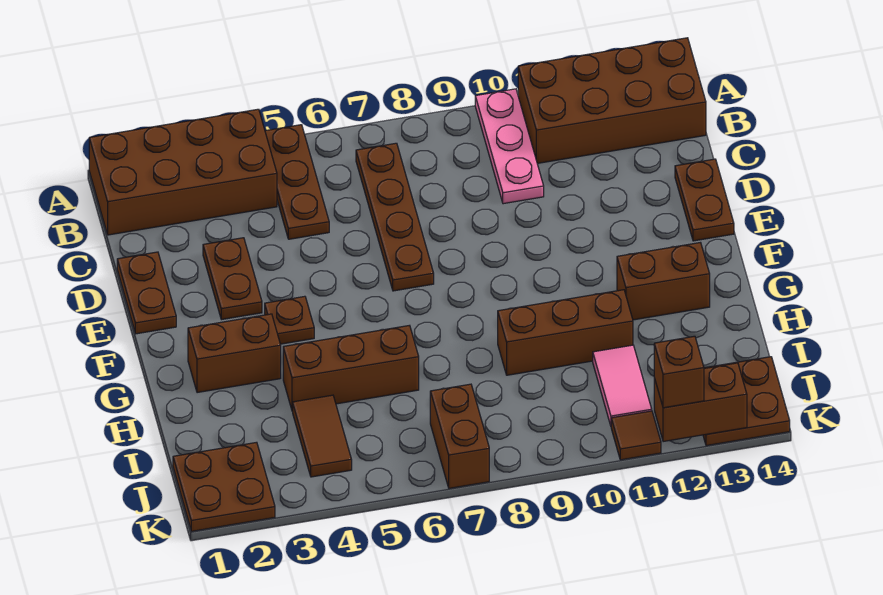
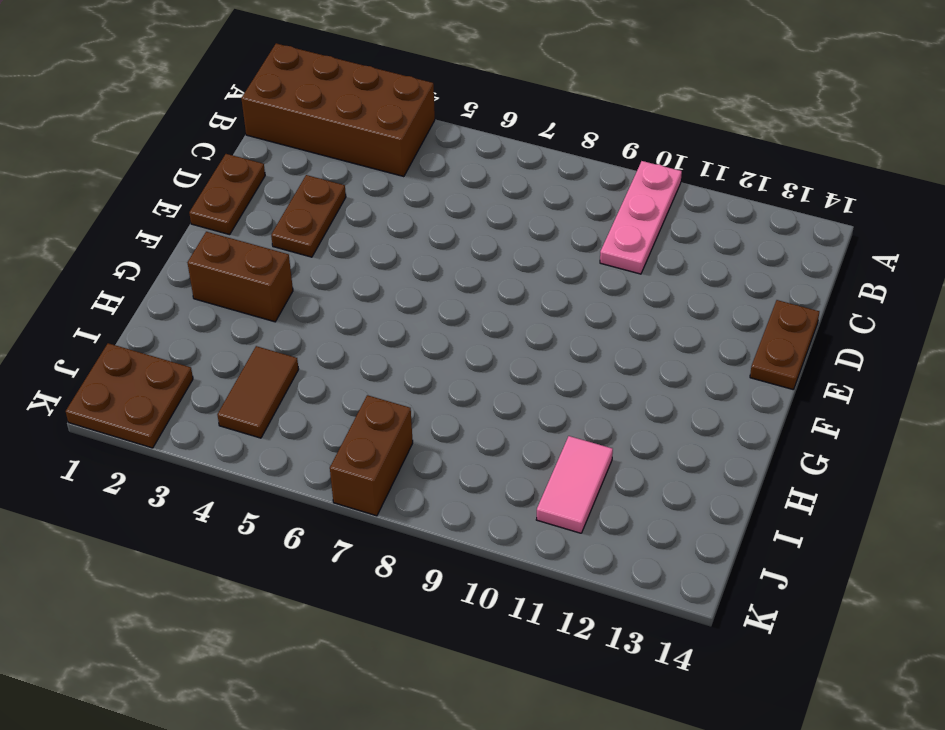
none -> brown 1x3 plate [265,125,329,239]
none -> brown 2x4 brick [518,38,706,163]
none -> brown 1x4 plate [356,143,434,291]

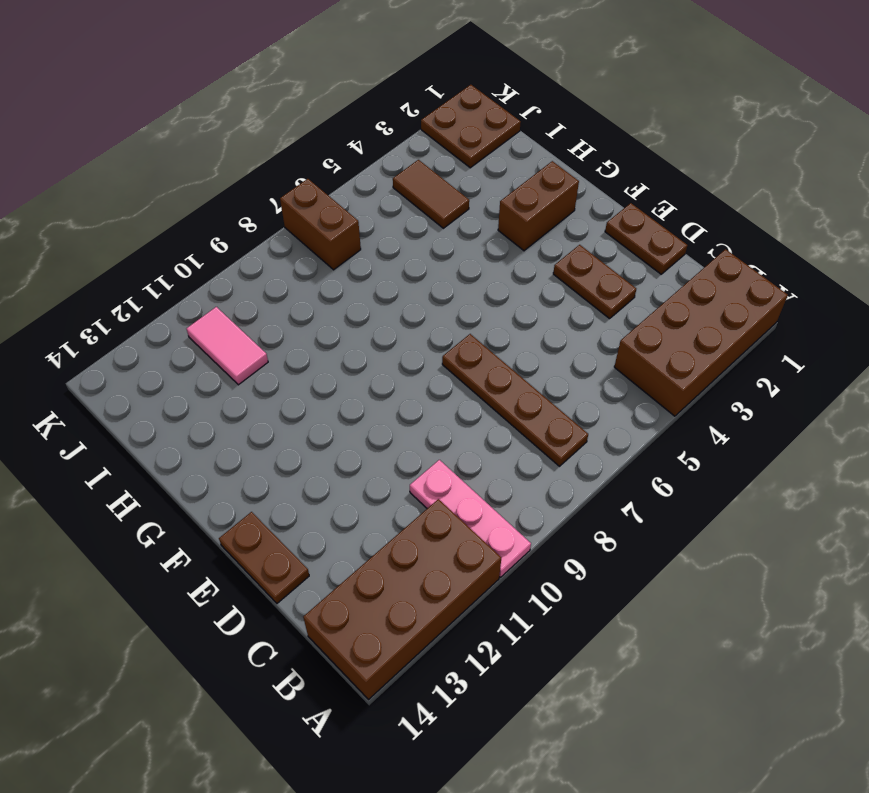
none -> brown 1x3 plate [265,125,329,239]
none -> brown 1x1 plate [265,296,314,344]
none -> brown 1x2 brick [617,243,710,320]

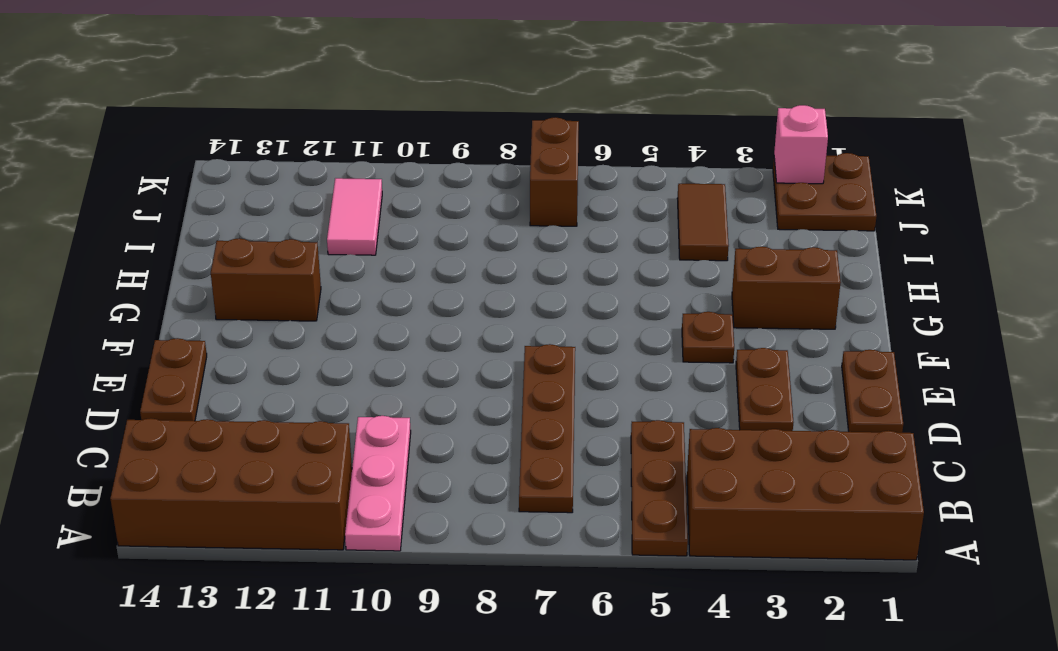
pink 1x1 brick [774,105,828,184] -> none
none -> brown 1x3 brick [283,325,419,411]
none -> brown 1x3 brick [498,290,633,375]
none -> brown 2x2 plate [703,357,790,446]

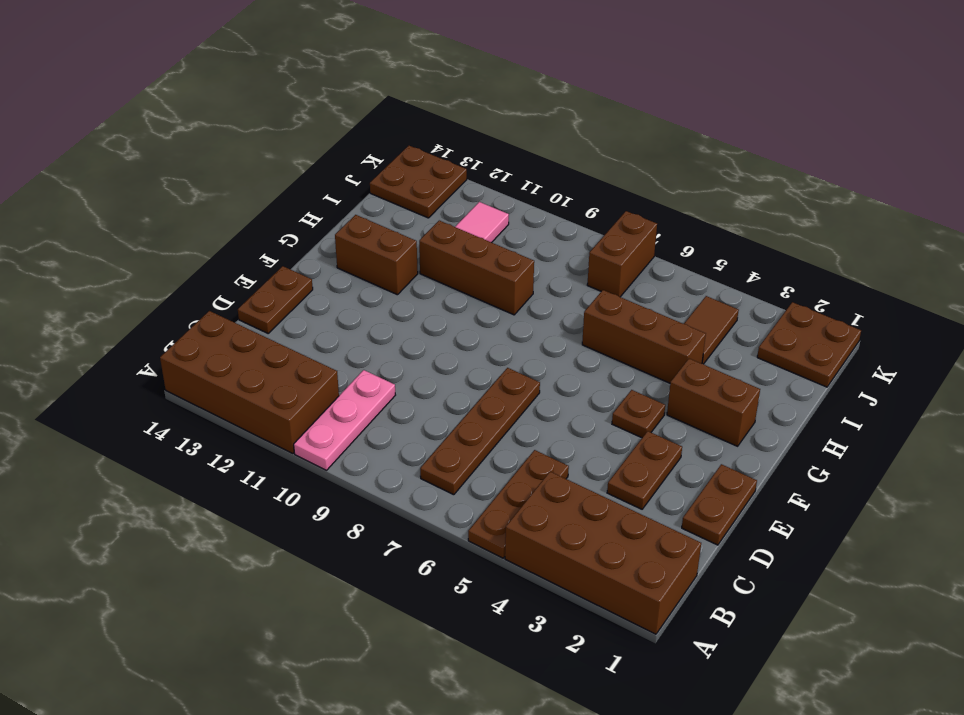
none -> brown 1x1 tile [611,411,661,460]
none -> brown 1x2 brick [654,363,747,442]
none -> brown 1x1 brick [654,336,704,408]

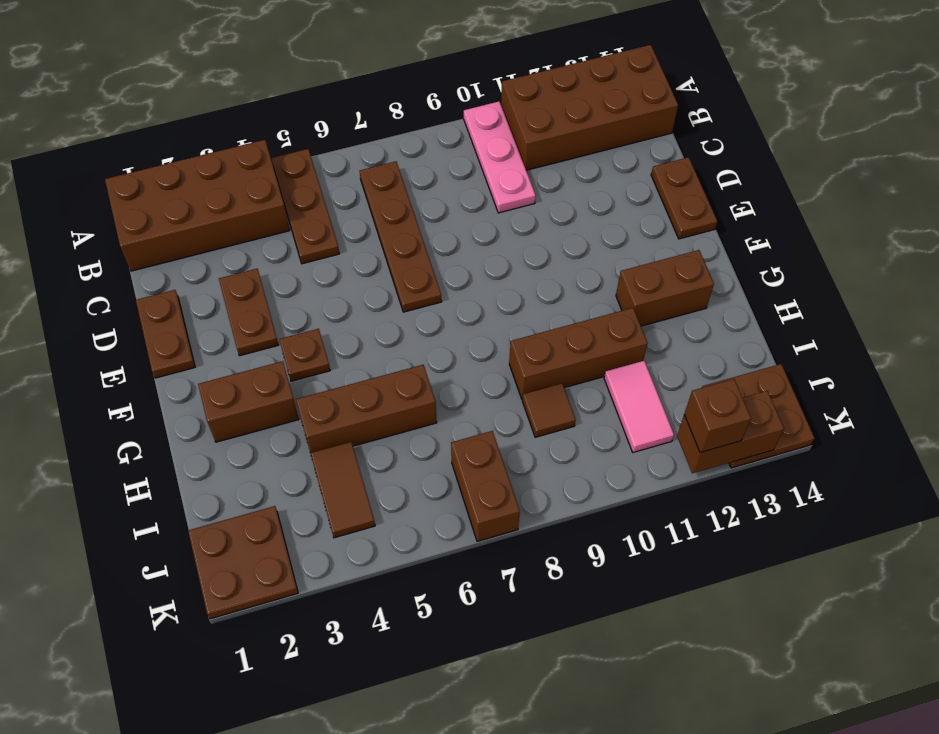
brown 1x1 tile [522,383,576,437] -> brown 1x1 tile moved to [611,411,661,460]

